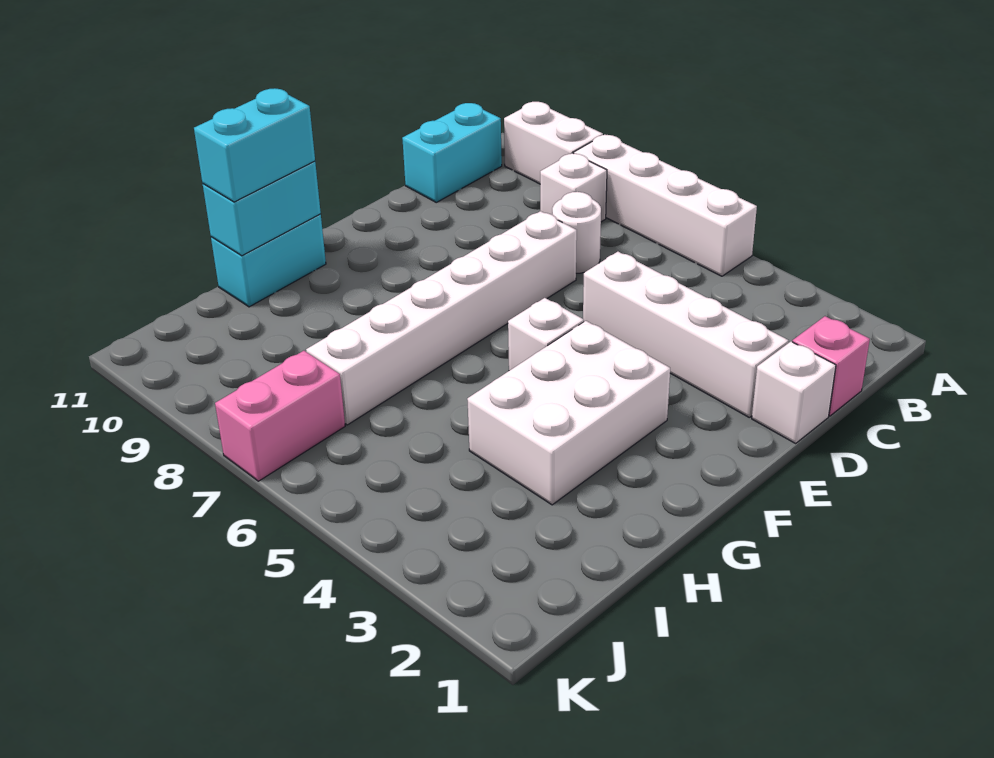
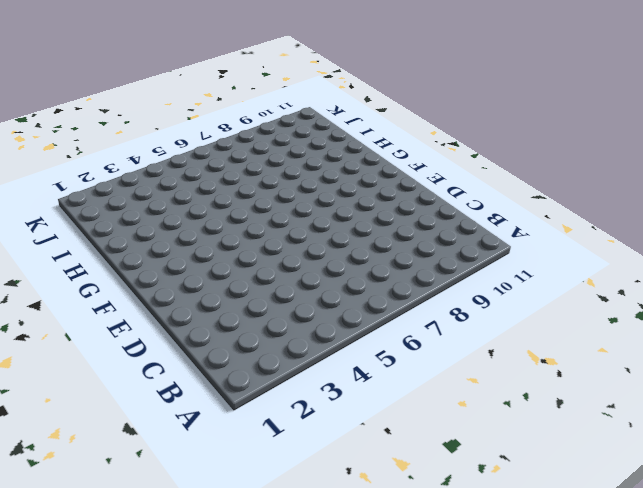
none -> white 1x4 brick [574,135,757,276]
none -> white 1x2 brick [504,102,603,184]
none -> white 1x1 brick [540,153,607,222]

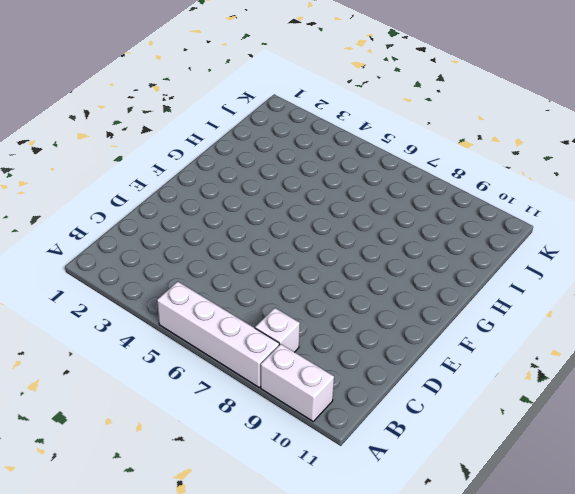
none -> cyan 1x2 brick [402,103,502,202]
none -> pink 1x1 brick [792,316,870,416]
none -> white 1x1 round brick [552,192,601,273]

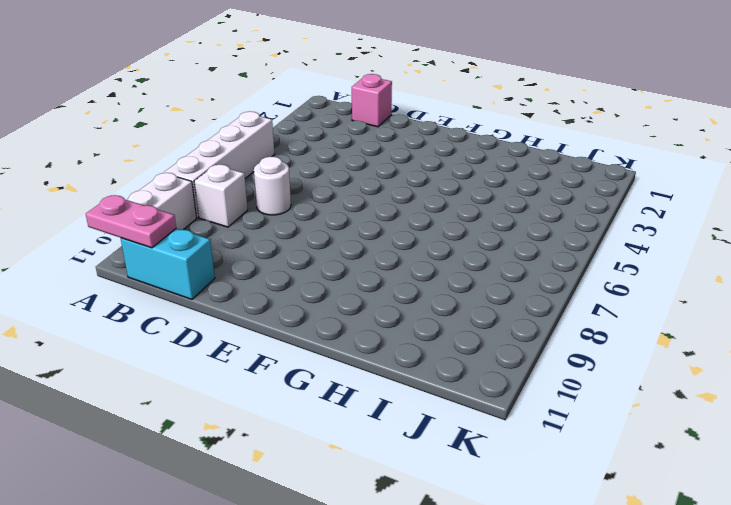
pink 1x2 plate [86,195,176,248] -> none
none -> white 1x1 brick [752,342,836,443]
none -> white 1x4 brick [583,252,789,417]
none -> white 1x6 brick [306,211,577,425]

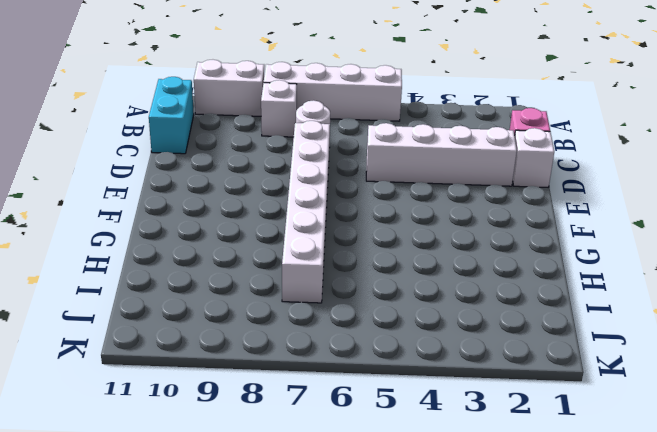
none -> white 2x3 brick [467,321,670,505]
none -> white 1x1 brick [508,298,584,371]
none -> cyan 1x2 brick [211,214,326,307]

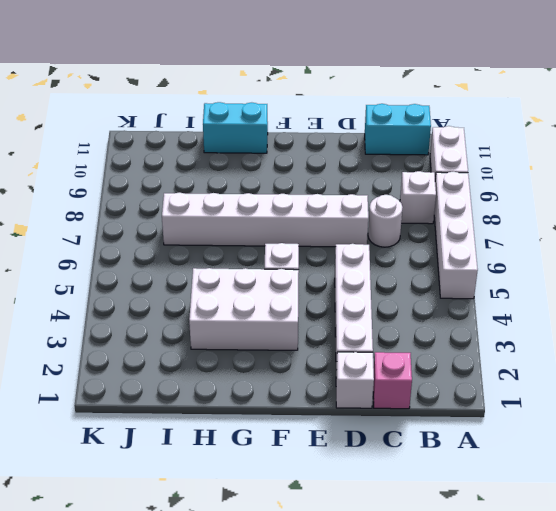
none -> pink 1x2 brick [215,351,345,481]
none -> cyan 1x2 brick [203,161,321,256]
none -> cyan 1x2 brick [194,88,315,202]

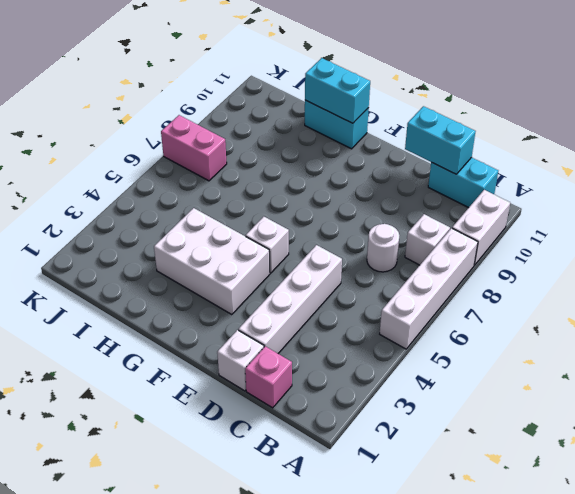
cyan 1x2 brick [405,106,476,174] -> cyan 1x2 brick moved to [194,88,315,202]
none -> white 1x6 brick [306,211,577,425]

